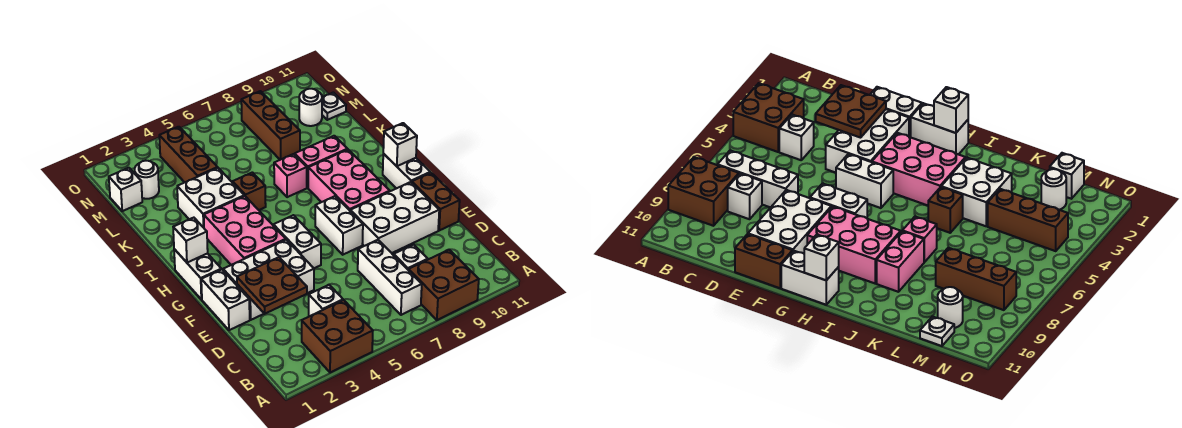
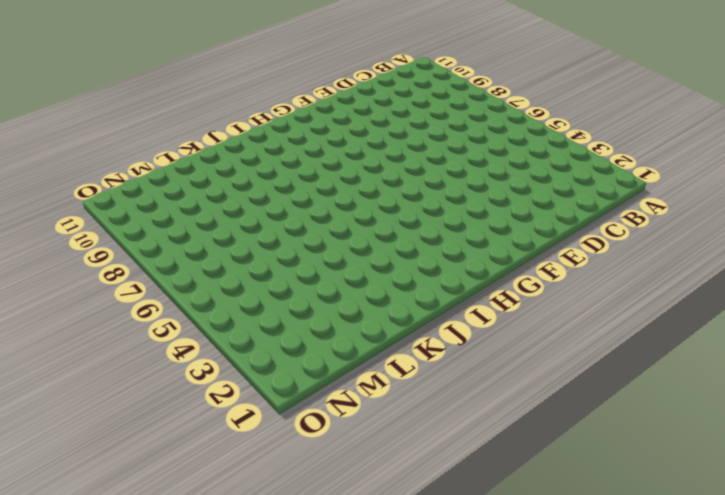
none -> brown 2x2 brick [302,300,373,372]
none -> brown 2x2 brick [409,250,479,320]
none -> white 1x3 brick [358,240,422,315]

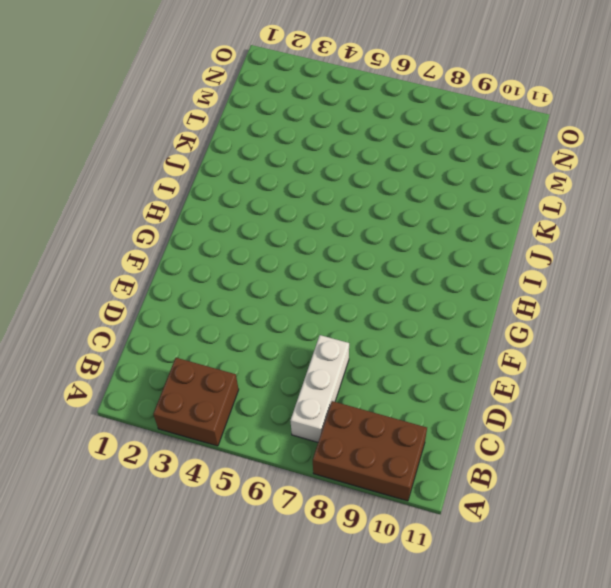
brown 2x3 brick [313,401,427,501] -> brown 2x2 brick [409,250,479,320]
none -> white 1x1 brick [309,285,343,316]
none -> white 1x1 brick [394,245,428,270]
none -> white 1x2 brick [201,269,250,330]

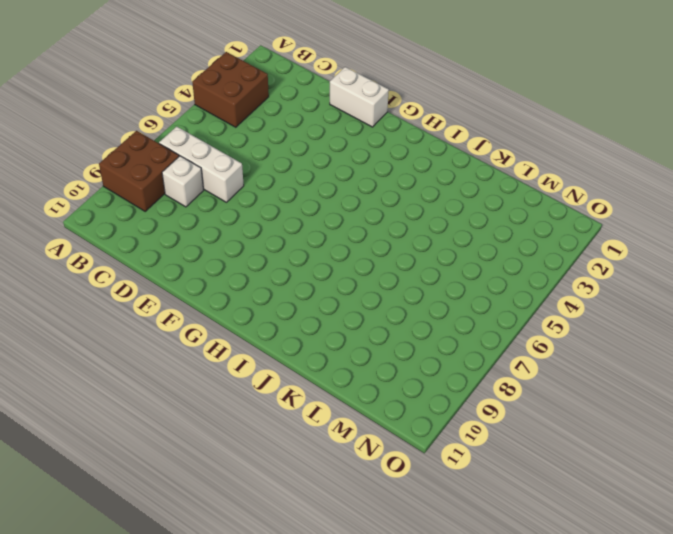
none -> white 1x1 brick [309,285,343,316]
none -> white 2x3 brick [223,240,314,320]
none -> white 2x3 brick [350,182,439,253]

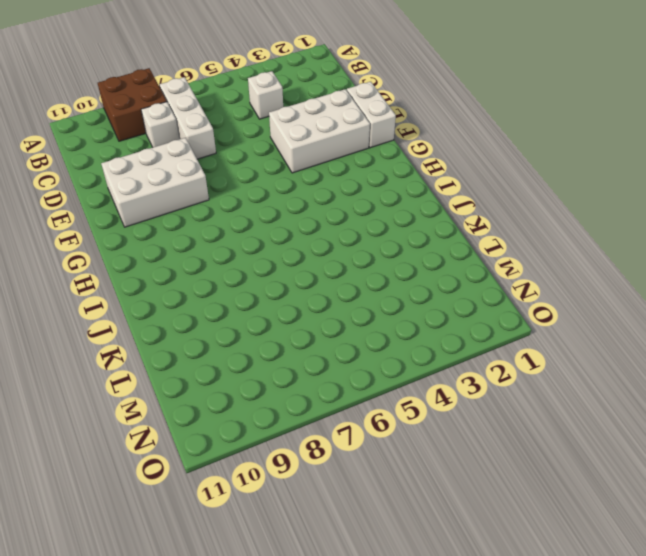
none -> brown 2x2 brick [302,300,373,372]
none -> brown 1x2 brick [412,173,460,230]
none -> white 1x2 brick [273,215,321,268]

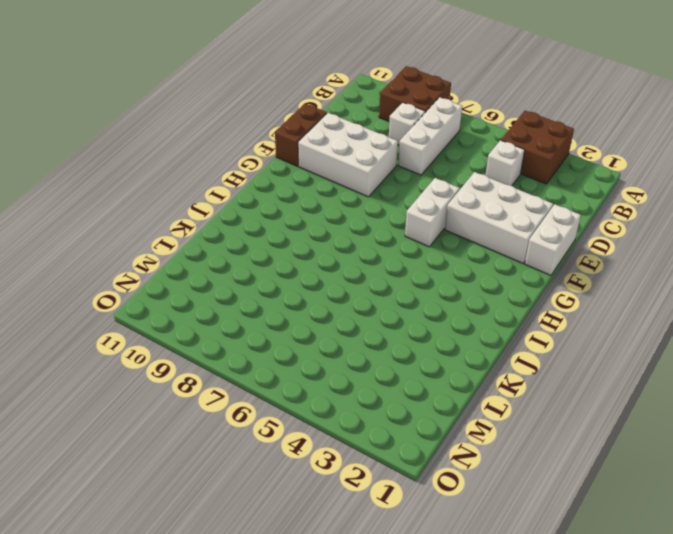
none -> white 1x2 brick [315,196,363,255]
none -> white 1x2 brick [174,249,221,299]
none -> pink 2x3 brick [204,196,286,265]

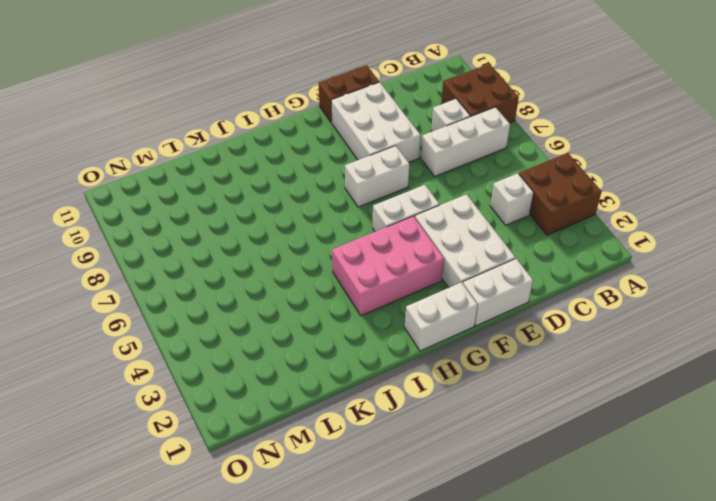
none -> pink 2x3 brick [308,149,390,210]
none -> white 1x2 brick [383,154,430,189]
none -> white 2x2 brick [177,168,244,228]

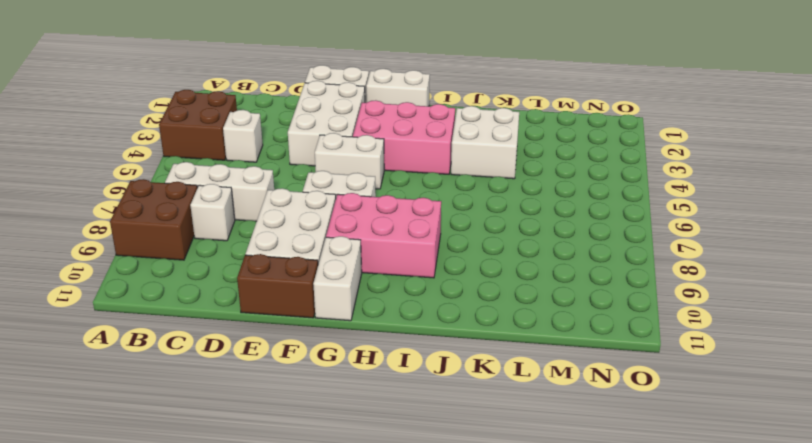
white 1x2 brick [313,236,362,321] -> white 1x2 brick turned to [383,154,430,189]
none -> brown 1x1 brick [233,172,266,210]
none -> pink 1x1 brick [274,154,307,197]
none -> pink 1x2 brick [294,136,347,188]

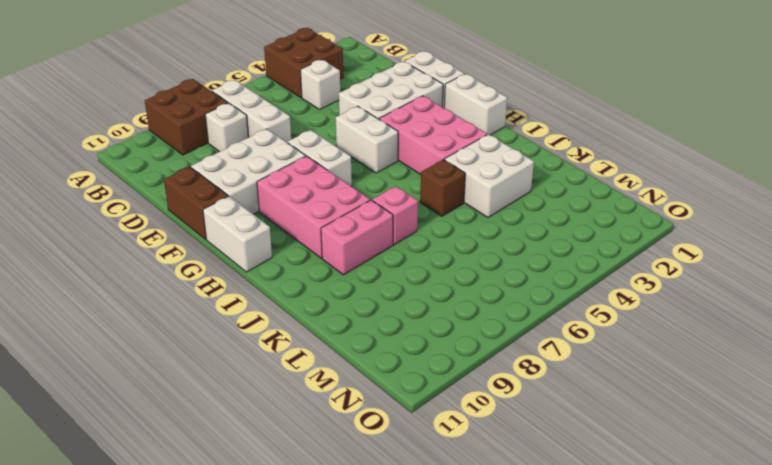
none -> brown 1x3 brick [159,127,218,182]
none -> brown 1x3 brick [241,91,300,160]
none -> white 1x1 brick [109,168,142,211]

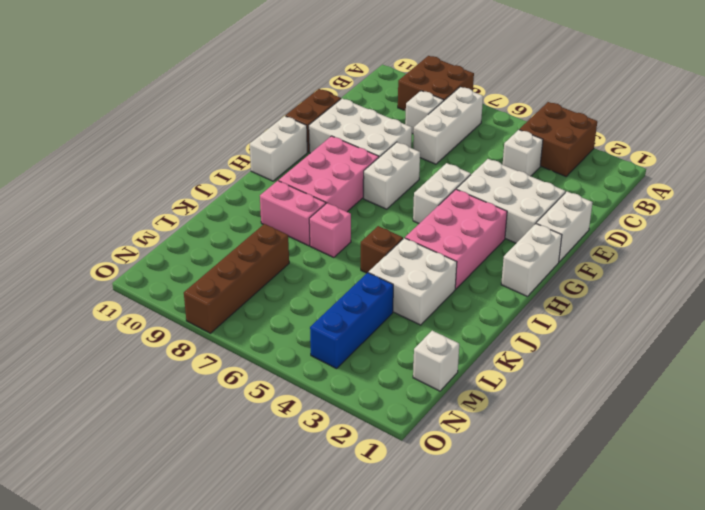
blue 1x3 brick [310,273,393,369] -> brown 1x3 brick [159,127,218,182]
brown 1x4 brick [184,224,289,333] -> brown 1x3 brick [241,91,300,160]
none -> white 1x1 round brick [135,161,159,199]
none -> white 1x1 round brick [299,89,322,126]
none -> white 1x1 plate [322,92,346,120]

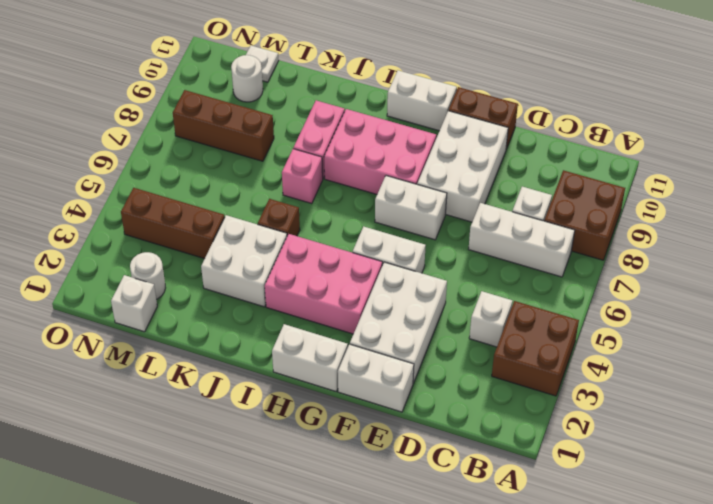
none -> brown 2x2 plate [237,257,307,314]
none -> white 1x1 brick [173,218,208,263]
none -> white 1x1 brick [383,123,417,166]

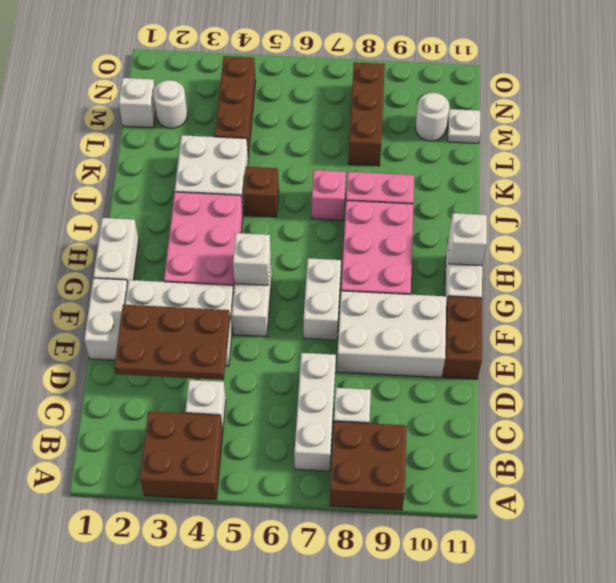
brown 2x3 plate [114,304,230,380] -> brown 2x2 plate [237,257,307,314]
white 1x1 brick [233,233,271,285] -> white 1x1 brick moved to [173,218,208,263]

